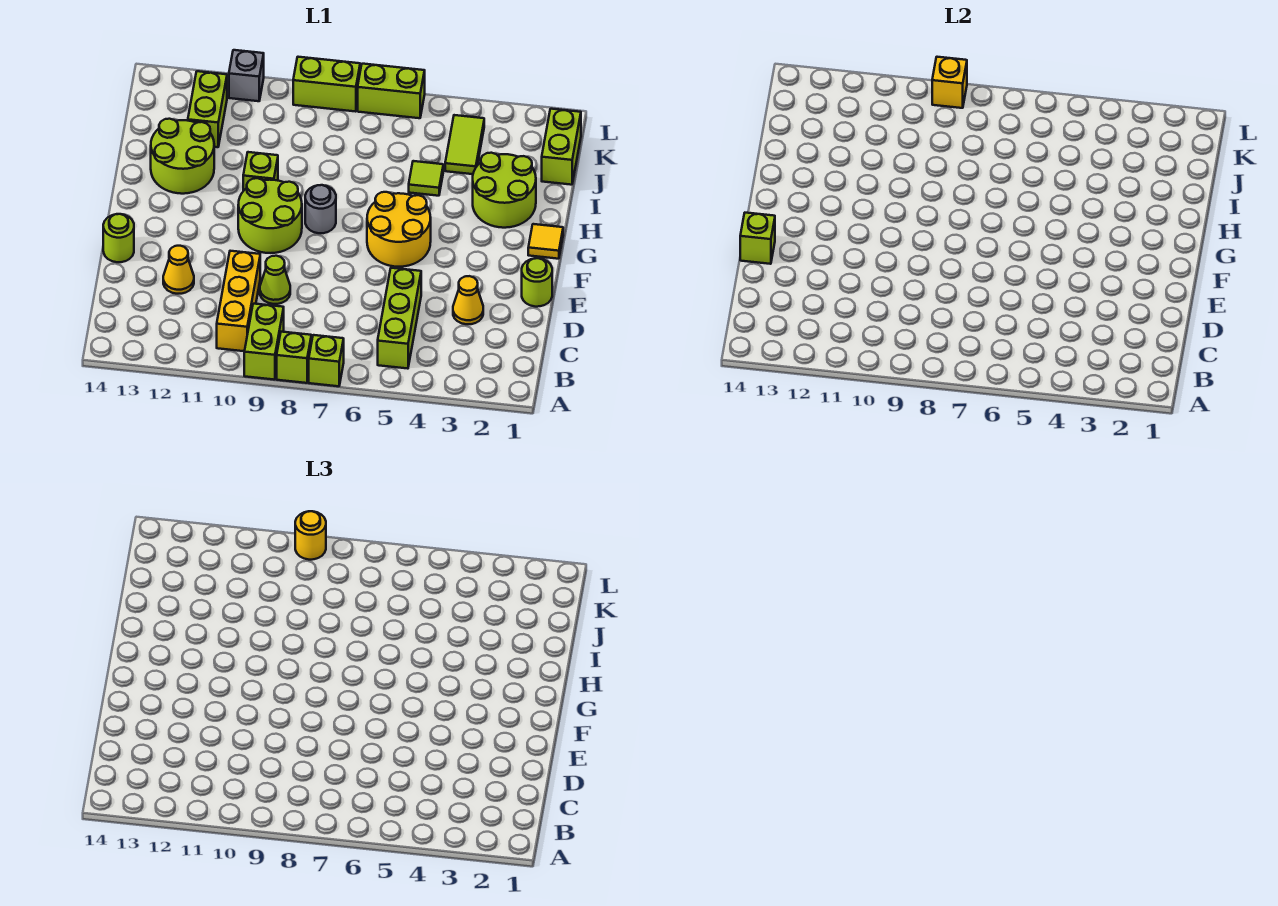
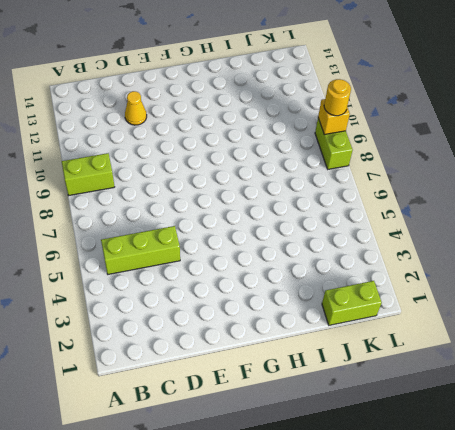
none -> lime 1x1 brick [309,335,344,386]
none -> lime 1x1 brick [277,332,311,383]
none -> yellow 1x3 brick [217,251,260,351]

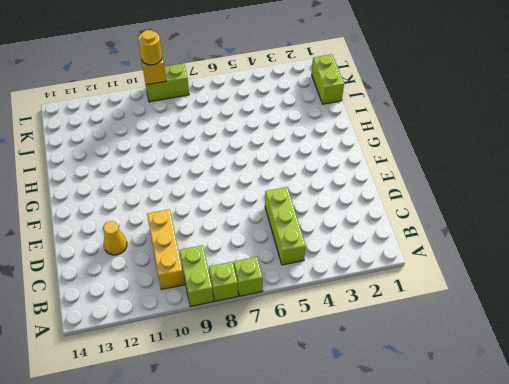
none -> yellow 1x1 cone [453,276,483,324]
none -> lime 1x1 cone [260,256,290,304]
none -> lime 1x1 round brick [522,258,552,307]

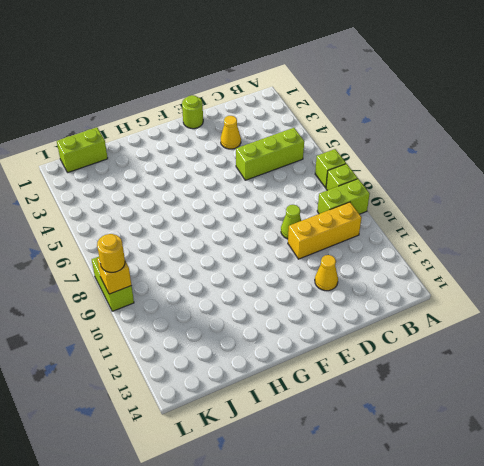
none -> lime 1x1 round brick [103,214,134,262]
none -> yellow 2x2 round brick [367,192,431,267]
none -> lime 2x2 round brick [238,178,302,253]

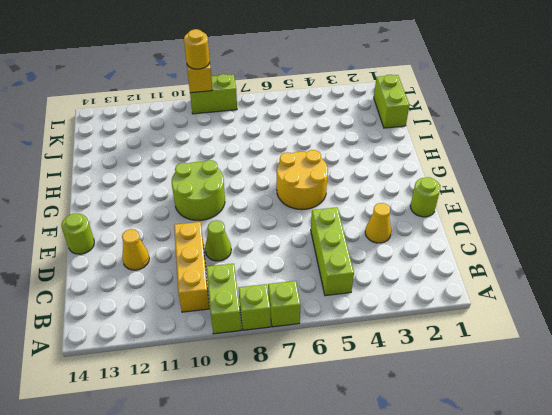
none -> yellow 1x1 tile [528,224,563,259]
none -> grey 1x1 round brick [305,185,336,233]
none -> lime 2x2 round brick [473,153,536,228]

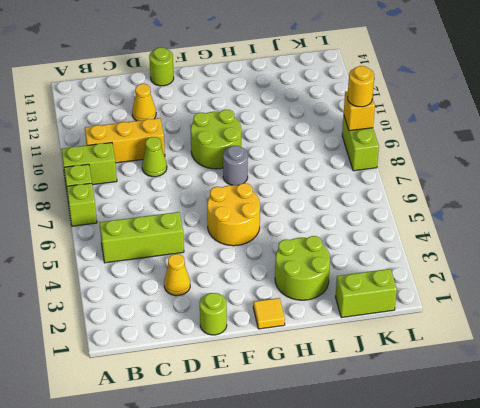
none -> lime 1x1 brick [243,152,278,191]
none -> lime 2x2 round brick [151,119,214,194]
none -> lime 1x1 tile [409,161,443,196]

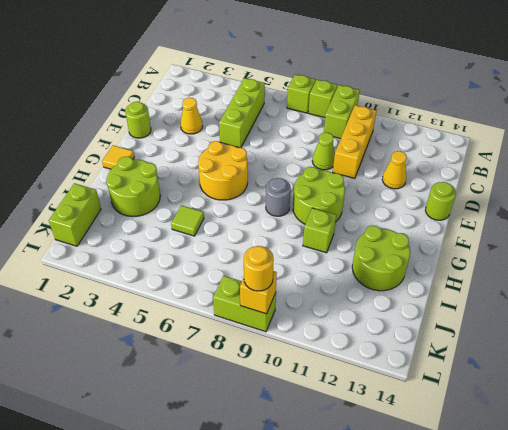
none -> lime 1x2 tile [445,115,484,174]
none -> lime 1x2 brick [188,71,227,147]
none -> lime 1x2 brick [358,64,425,118]

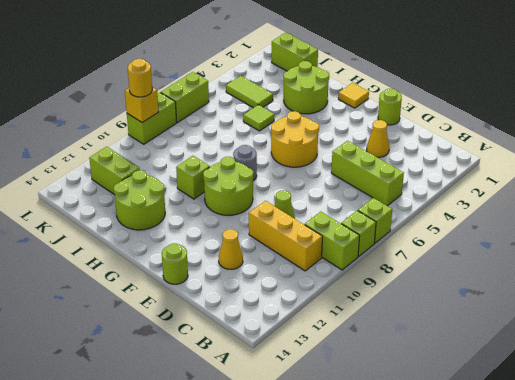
none -> grey 1x1 brick [229,50,264,101]
none -> lime 1x1 brick [740,213,775,264]

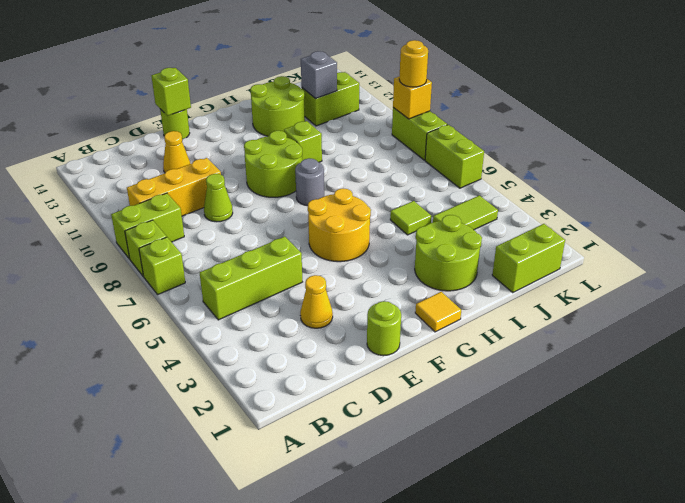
grey 1x1 brick [301,51,337,99] -> grey 1x1 brick moved to [229,50,264,101]

